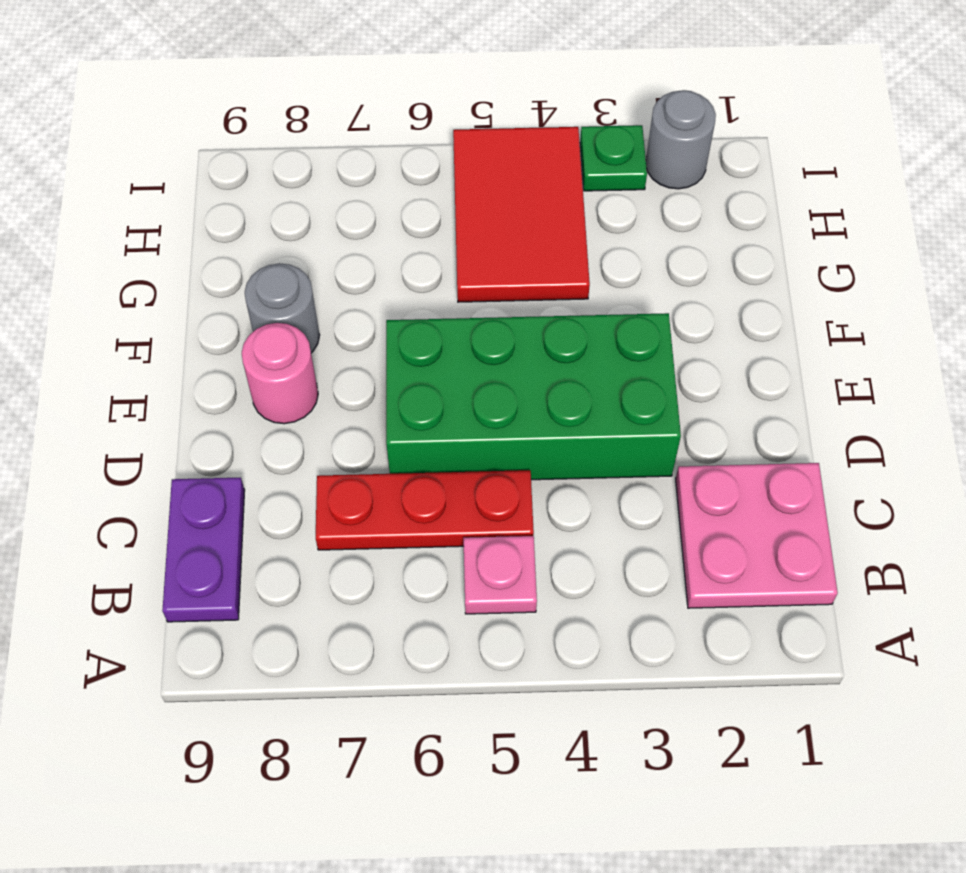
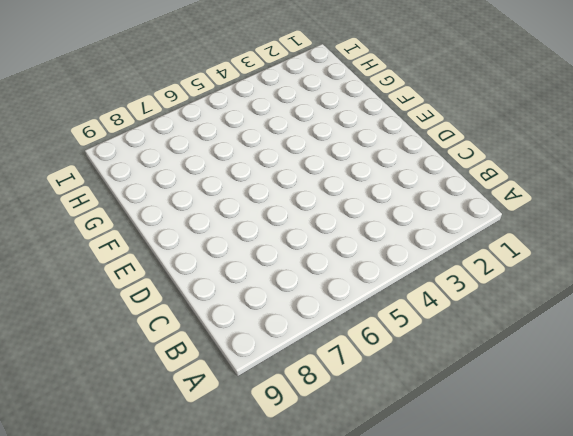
none -> pink 2x2 plate [676,463,838,608]
none -> pink 1x1 plate [463,536,537,614]

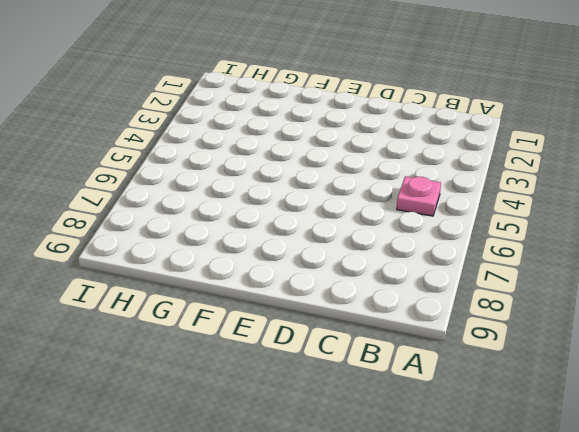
none -> pink 2x2 plate [676,463,838,608]
none -> purple 1x2 plate [162,478,245,622]

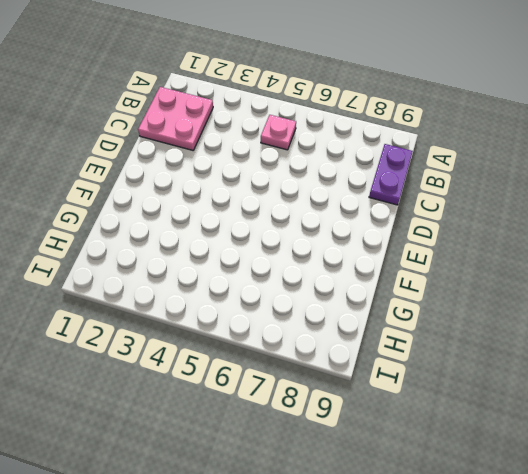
none -> red 1x3 plate [316,470,534,550]
none -> green 2x4 brick [386,313,681,480]

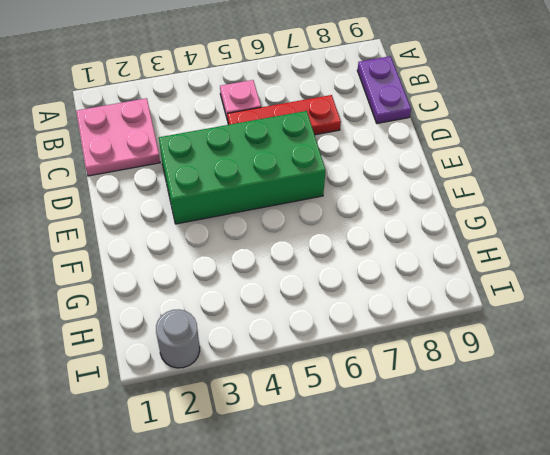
none -> pink 1x1 round brick [242,323,318,424]
none -> grey 1x1 round brick [245,263,320,353]

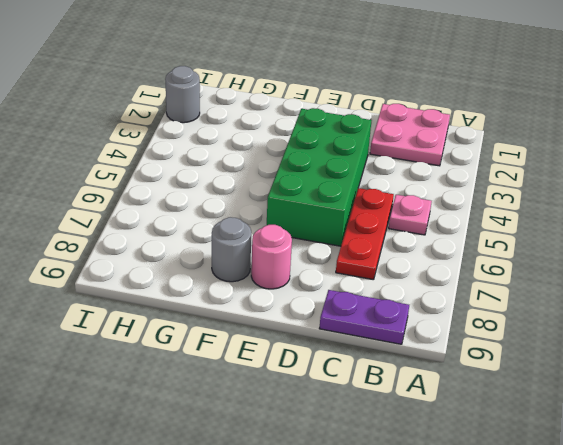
none -> red 2x3 tile [453,127,590,302]
none -> green 1x1 plate [580,125,647,191]

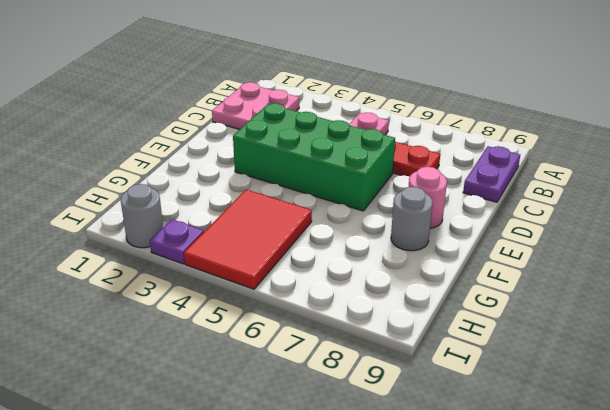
purple 1x1 plate [150,220,204,264] -> green 1x1 plate [580,125,647,191]

